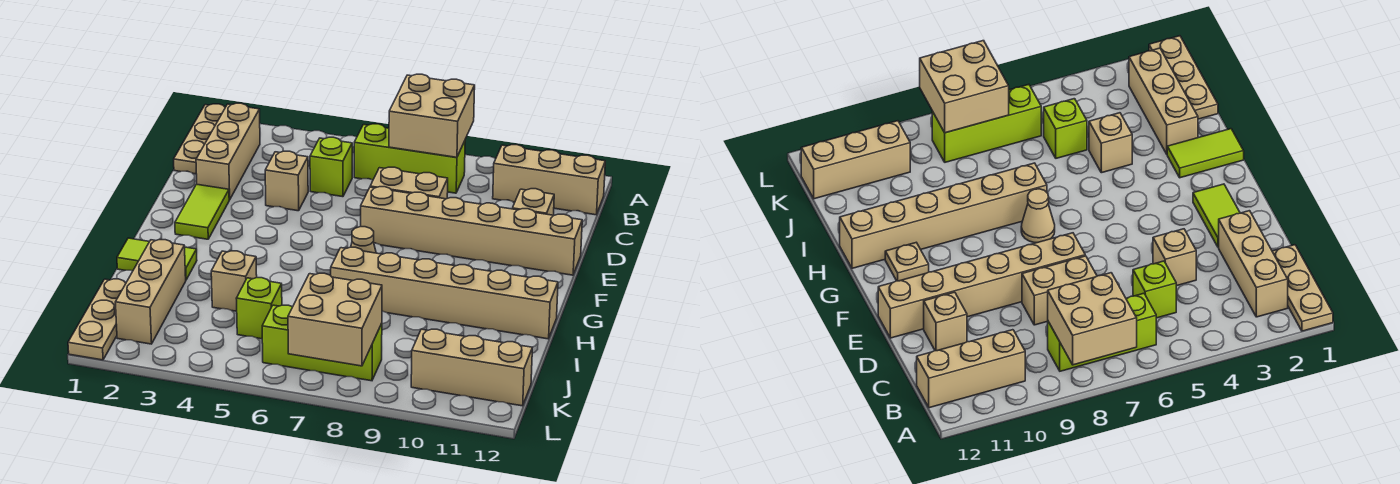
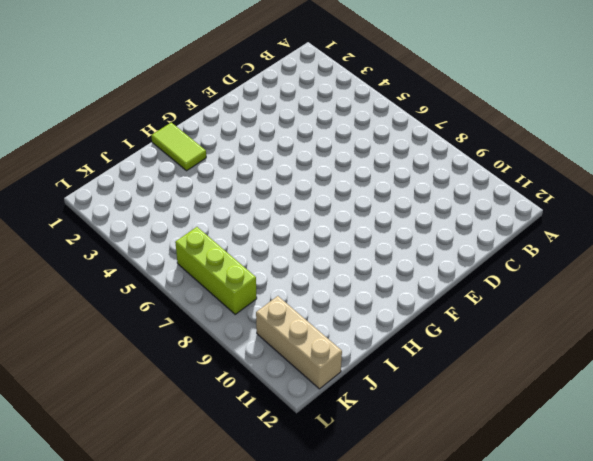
none -> tan 1x3 plate [174,104,225,174]
none -> tan 1x3 brick [196,103,260,200]
none -> lime 1x3 brick [354,124,465,193]

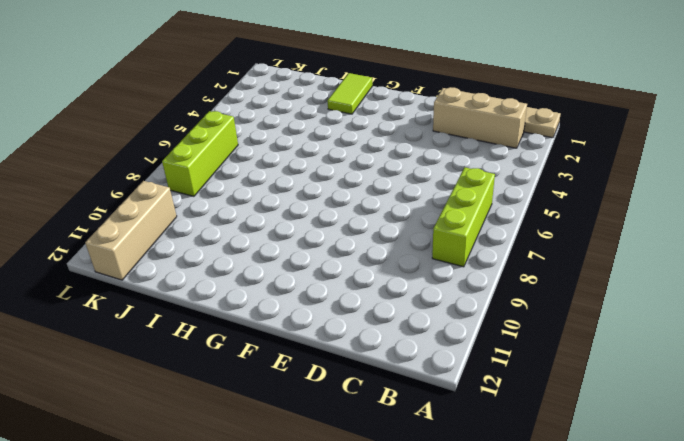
none -> tan 1x3 brick [493,145,605,215]
none -> lime 1x1 brick [310,137,352,197]
none -> tan 1x1 brick [265,151,308,211]

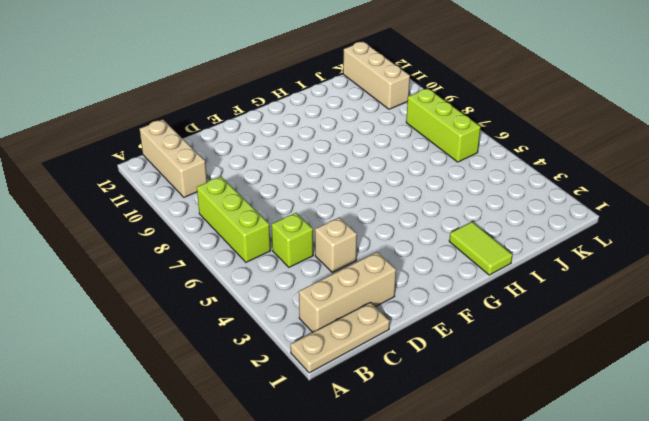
none -> tan 1x2 brick [370,167,448,199]
none -> tan 1x1 brick [512,189,554,215]
none -> lime 1x2 tile [175,184,229,239]

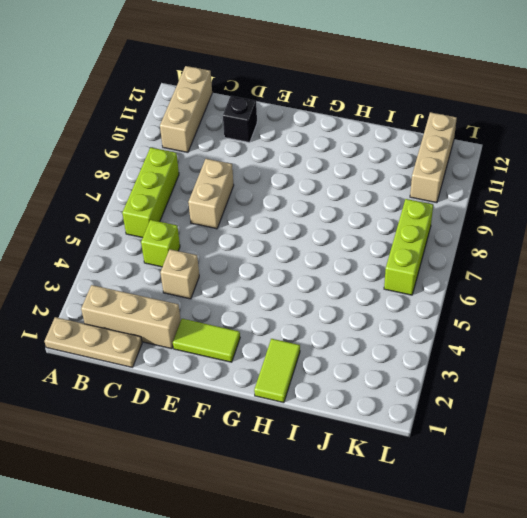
black 1x1 brick [223,96,257,143] -> tan 1x1 brick [512,189,554,215]
none -> tan 1x6 brick [361,187,582,275]
none -> tan 1x1 cone [351,227,376,253]
none -> tan 1x1 plate [885,243,929,281]

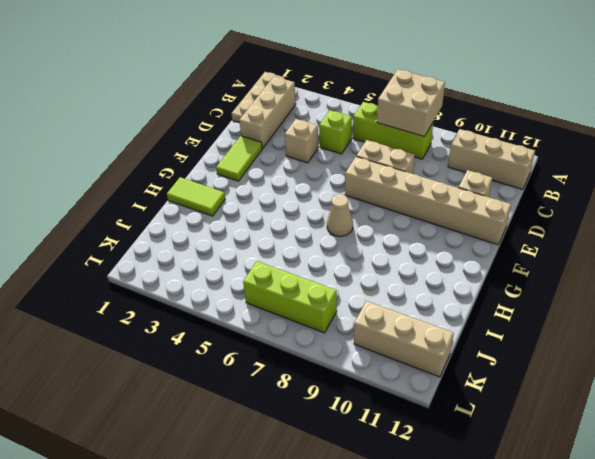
none -> tan 1x1 plate [885,243,929,281]
none -> tan 1x6 brick [331,247,558,339]
none -> tan 1x3 brick [115,240,186,344]

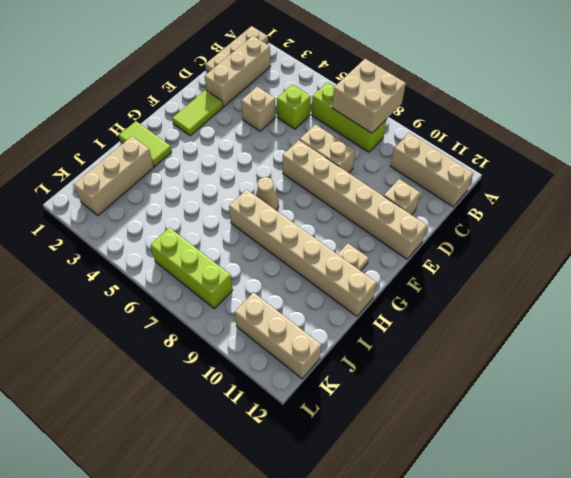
none -> tan 1x1 brick [211,251,257,311]
none -> tan 1x3 plate [68,279,126,360]
none -> lime 1x1 brick [236,278,282,339]

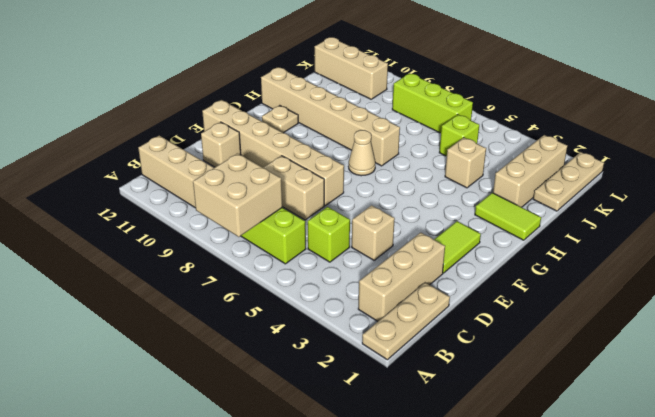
none -> tan 2x2 brick [288,273,382,366]

